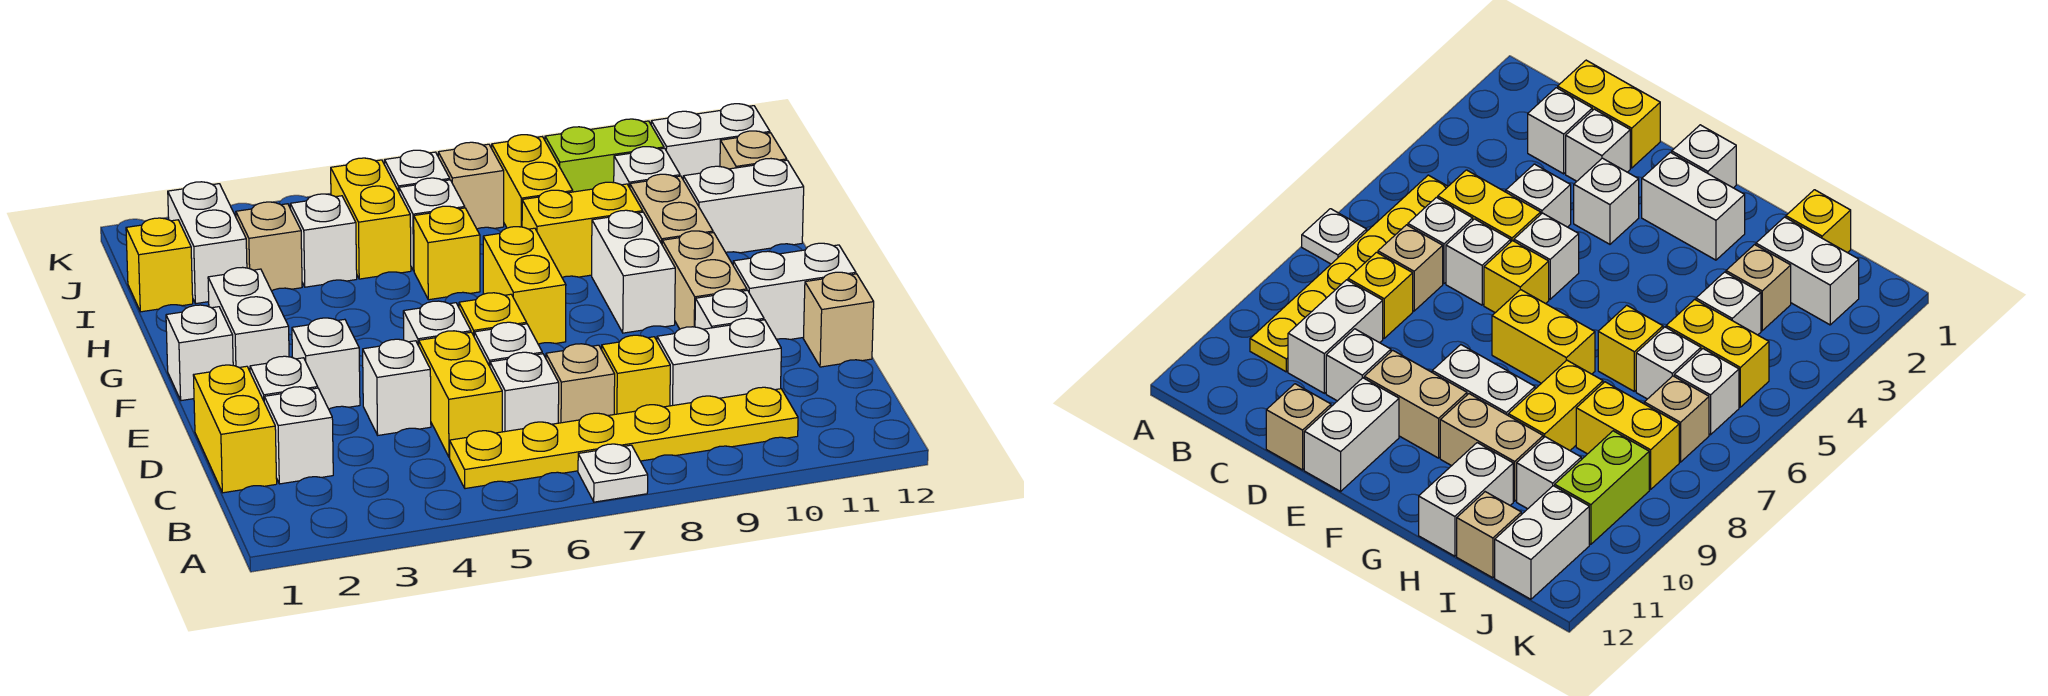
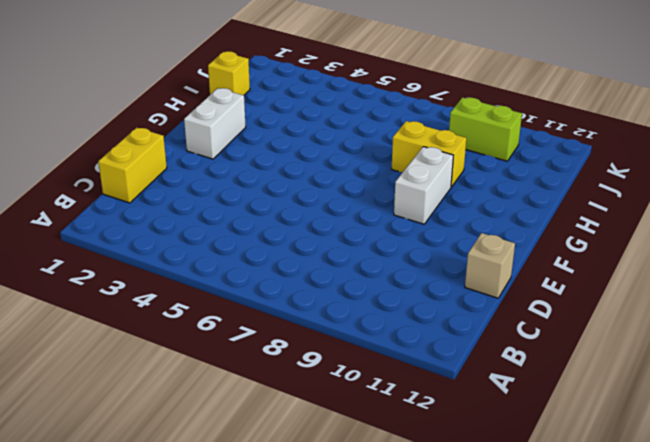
none -> white 1x1 plate [578,444,648,502]
none -> yellow 1x6 plate [450,387,798,489]
none -> white 1x1 brick [264,387,333,484]
none -> yellow 1x2 brick [419,331,502,457]

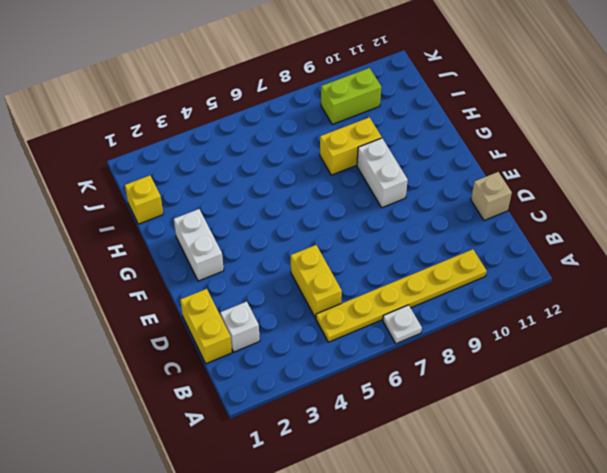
none -> white 1x1 brick [490,352,559,432]
none -> tan 1x1 brick [546,344,615,423]
none -> yellow 1x1 brick [602,335,670,414]
none -> white 1x2 brick [657,318,781,406]

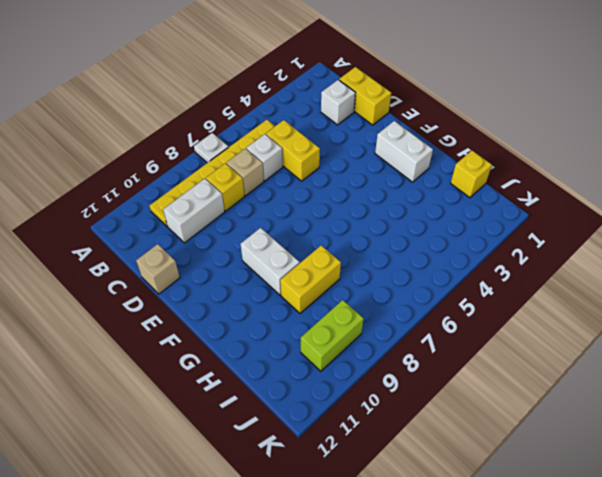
none -> white 1x1 brick [250,356,318,400]
none -> white 1x1 brick [363,339,431,435]
none -> white 1x1 brick [474,322,542,366]
none -> white 1x1 brick [695,289,764,329]

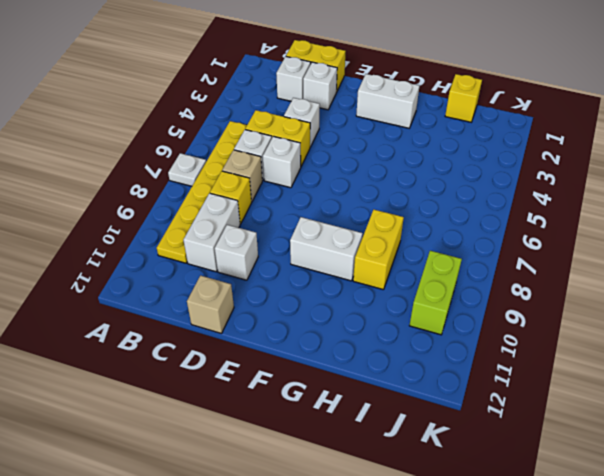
none -> white 1x1 brick [292,318,360,409]
none -> white 1x1 brick [403,301,471,346]
none -> yellow 1x1 brick [459,293,527,335]
none -> tan 1x2 brick [662,231,747,329]

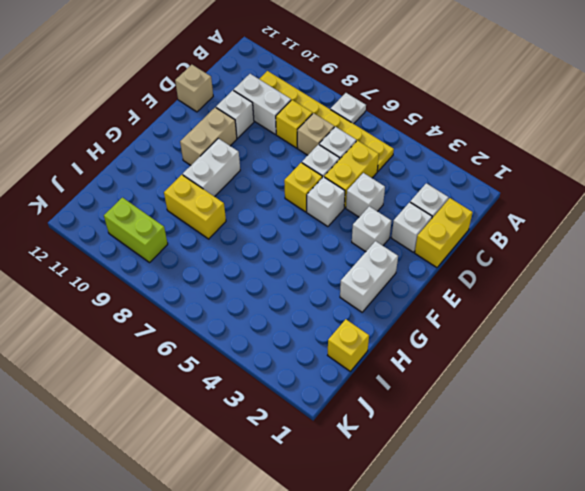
none -> white 1x2 brick [733,243,856,339]
none -> white 1x1 brick [166,305,233,401]
none -> yellow 1x2 brick [483,227,566,344]
none -> tan 1x2 brick [630,174,713,244]

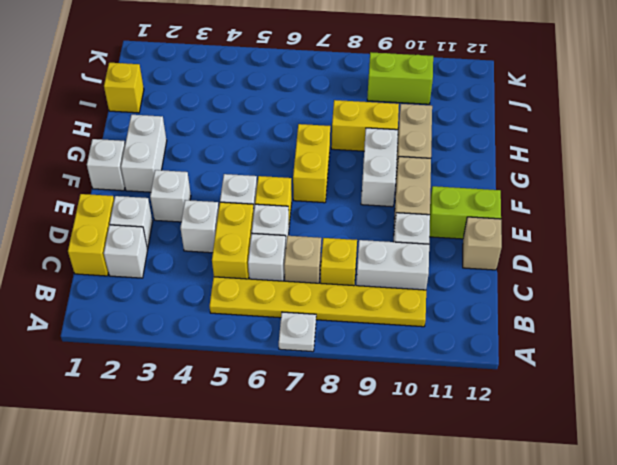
lime 1x2 brick [429,186,501,239] -> white 1x2 brick [733,243,856,339]
none -> yellow 1x1 brick [414,206,480,300]
none -> white 1x2 brick [683,159,804,253]
none -> white 1x2 brick [168,182,247,304]
none -> tan 1x1 brick [236,202,302,291]

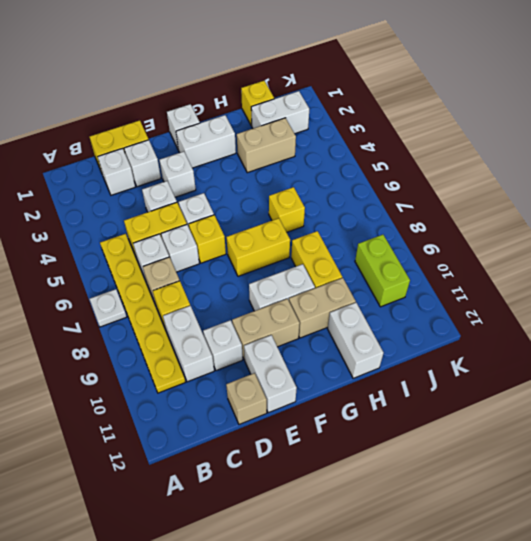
tan 1x2 brick [237,118,296,173] -> tan 1x1 brick [236,202,302,291]
none -> white 1x1 brick [290,194,357,287]
none -> yellow 1x2 brick [331,158,411,279]
none -> white 1x1 brick [399,178,465,271]
none -> yellow 1x2 brick [492,135,573,228]

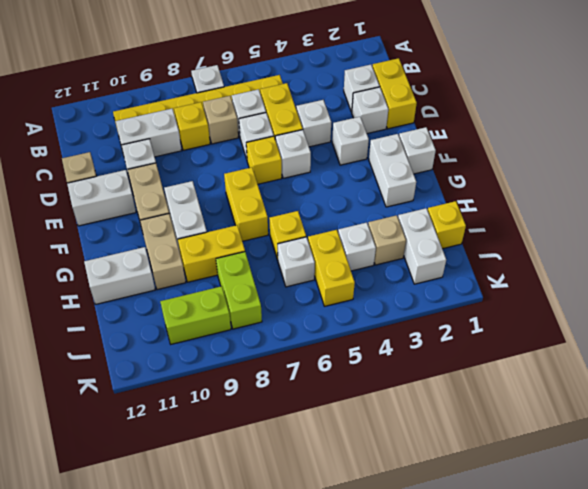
lime 1x2 brick [216,252,262,329] -> yellow 1x2 brick [492,135,573,228]
none -> white 1x1 brick [614,147,680,188]
none -> tan 1x1 brick [720,131,787,169]
none -> white 1x1 brick [385,150,450,192]
none -> tan 1x1 brick [438,142,504,229]

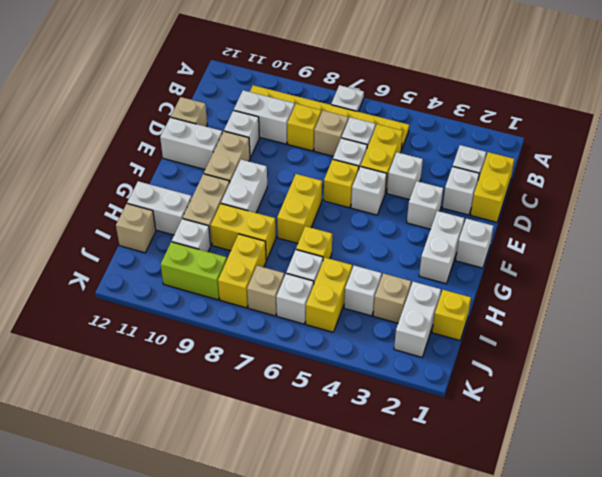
none -> white 1x2 brick [651,104,770,179]

